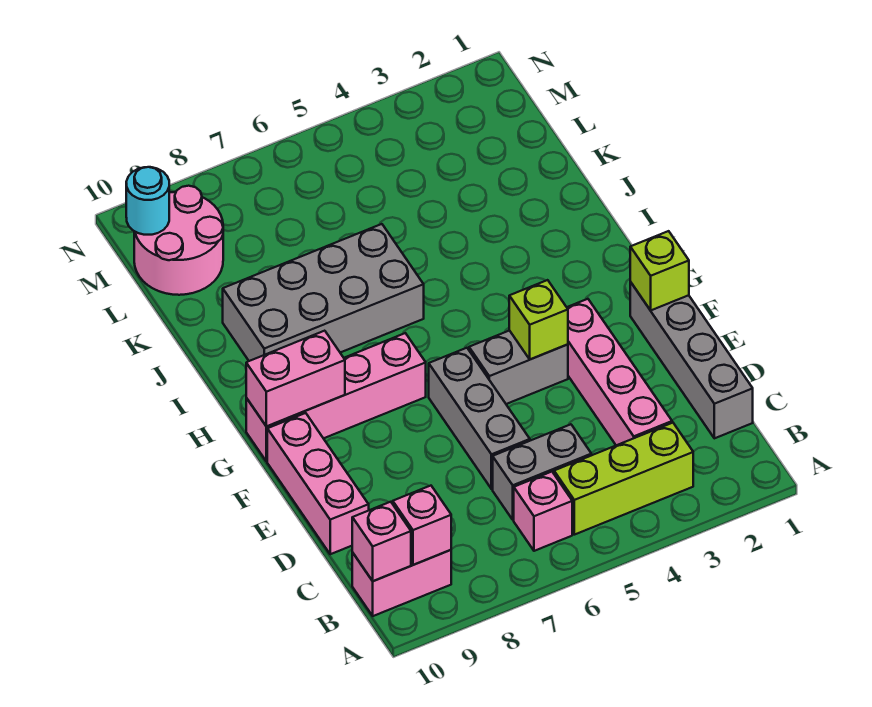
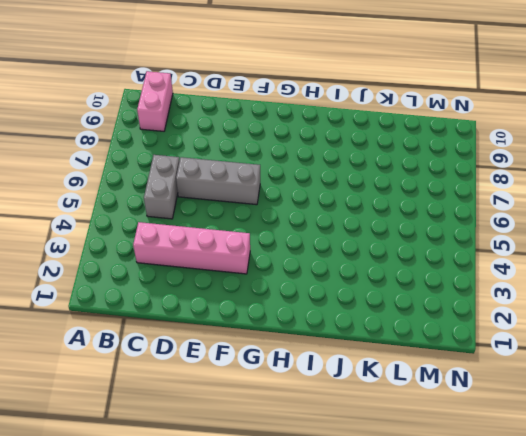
none -> lime 1x3 brick [554,423,693,535]
none -> pink 1x1 brick [514,472,572,551]
none -> grey 1x4 brick [630,282,753,438]

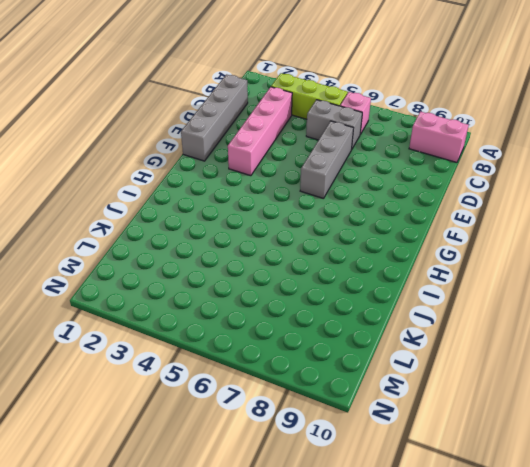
none -> pink 1x3 brick [267,413,369,554]
none -> grey 1x2 brick [469,330,568,404]
none -> pink 1x4 brick [246,333,426,461]

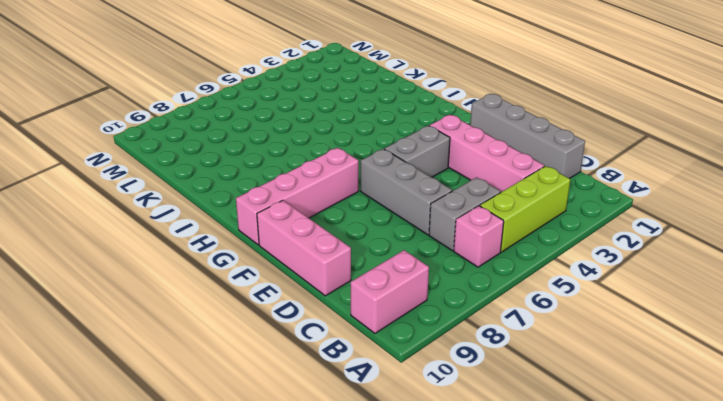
none -> grey 2x4 brick [223,224,424,361]
none -> pink 2x2 round brick [134,186,223,295]
none -> pink 1x1 brick [393,486,451,565]

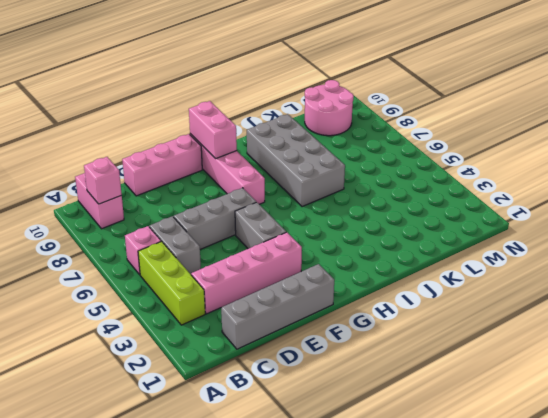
none -> pink 1x1 brick [352,502,411,581]
none -> lime 1x1 brick [630,231,689,310]
none -> lime 1x1 brick [509,280,568,359]

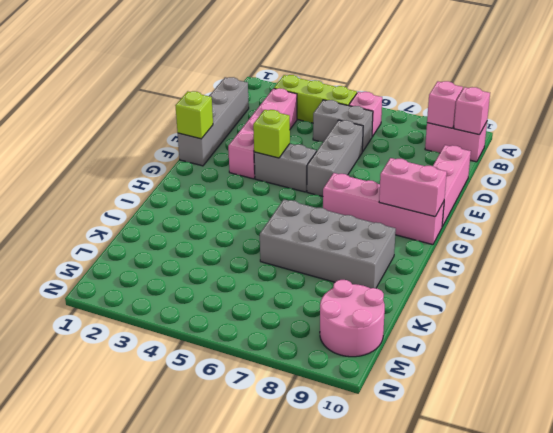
none -> cyan 1x1 round brick [126,167,169,235]

